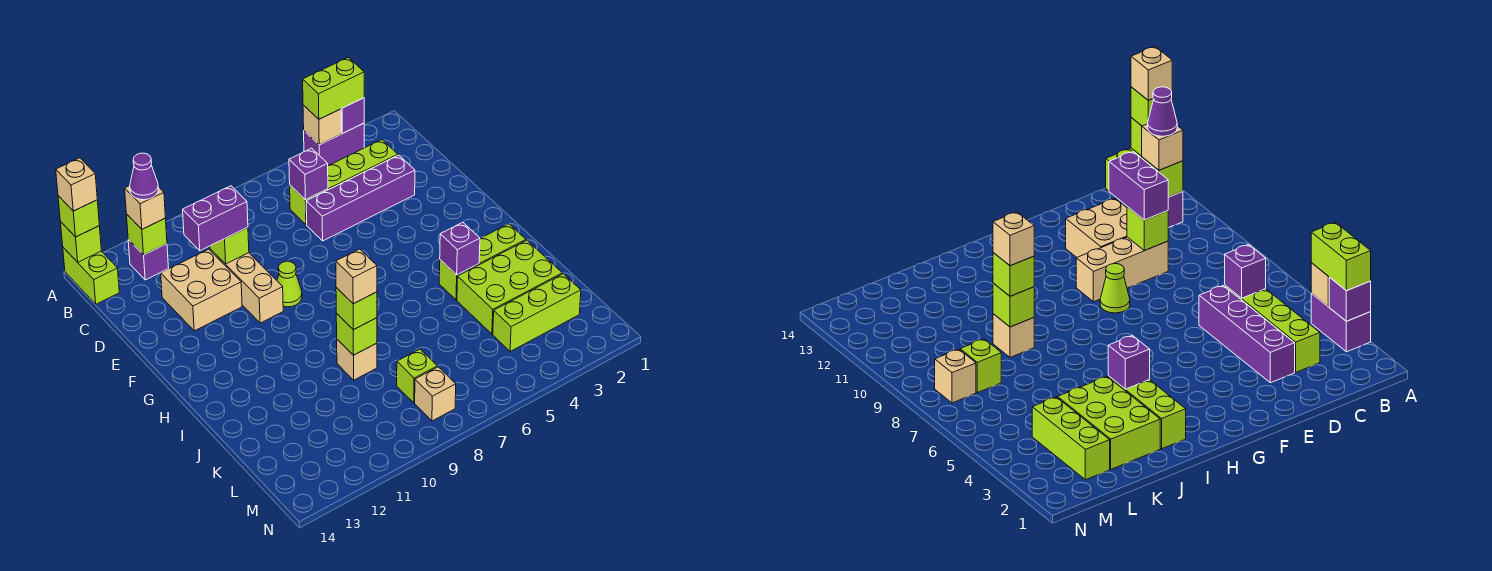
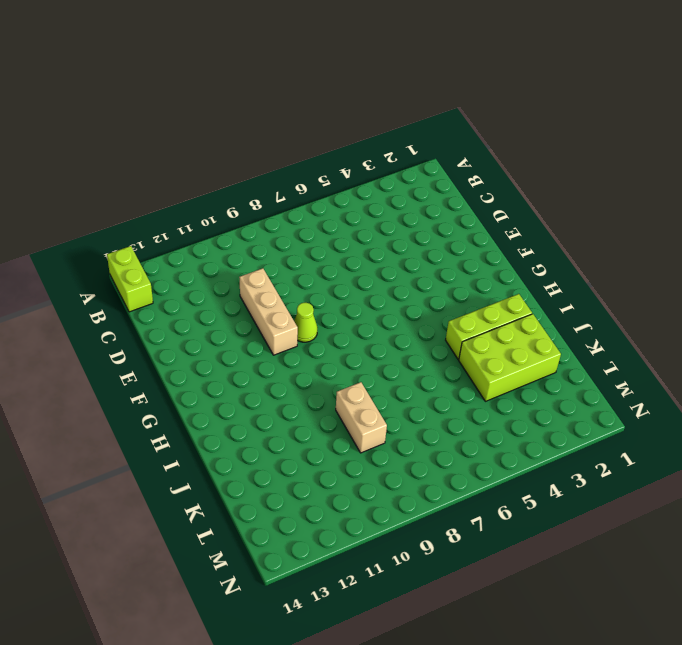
tan 1x2 brick [336,382,387,453] -> tan 1x1 brick [337,339,377,380]
none -> purple 1x2 brick [304,123,364,166]
none -> purple 1x1 brick [128,240,169,280]
none -> lime 1x4 brick [290,140,398,225]
none -> purple 1x4 brick [306,155,415,241]

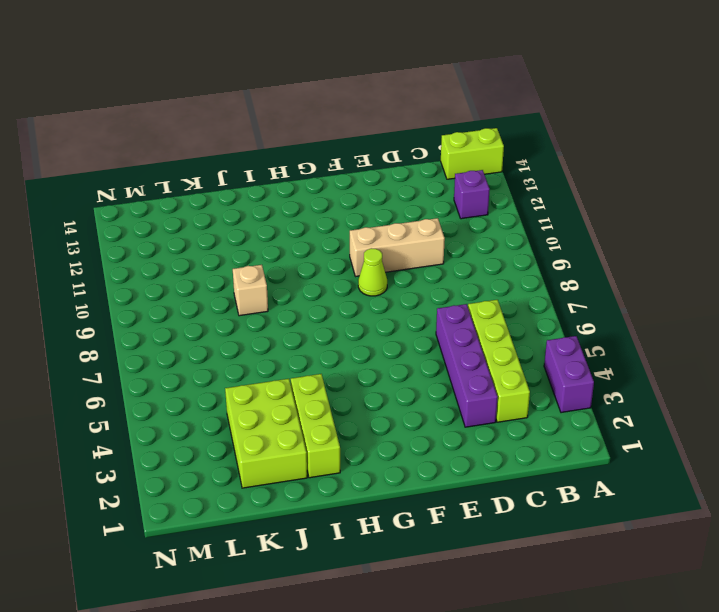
none -> tan 2x2 brick [161,249,242,331]
none -> lime 1x3 brick [493,274,581,352]
none -> lime 1x1 brick [397,349,437,403]
none -> tan 1x1 brick [415,367,456,421]

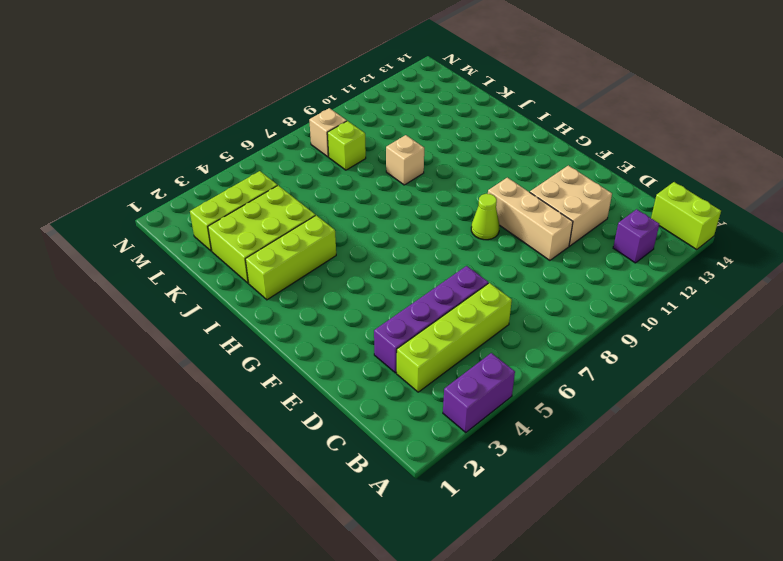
none -> purple 1x1 brick [341,98,364,134]
none -> tan 1x1 brick [303,105,341,145]
none -> lime 1x1 brick [61,222,101,262]
none -> lime 1x1 brick [126,214,167,255]

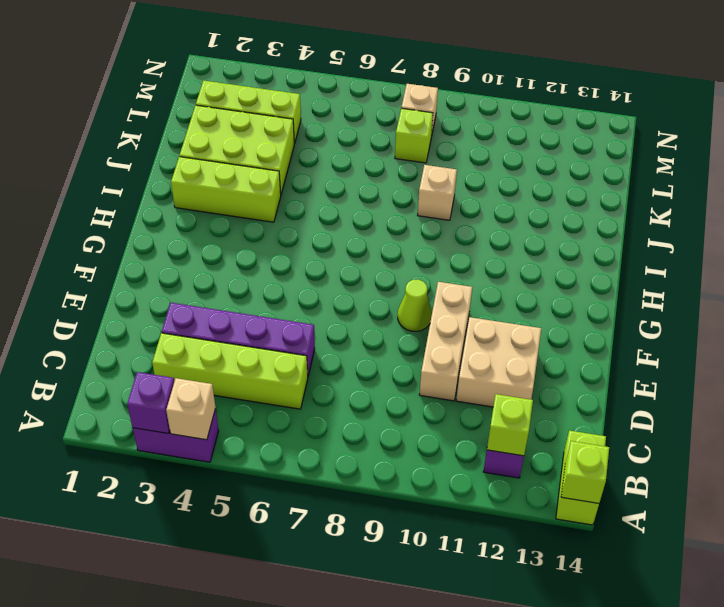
none -> purple 1x1 brick [289,148,328,200]
none -> lime 1x1 brick [210,227,249,264]
none -> purple 1x1 brick [440,222,480,275]
none -> lime 1x1 brick [336,313,377,355]

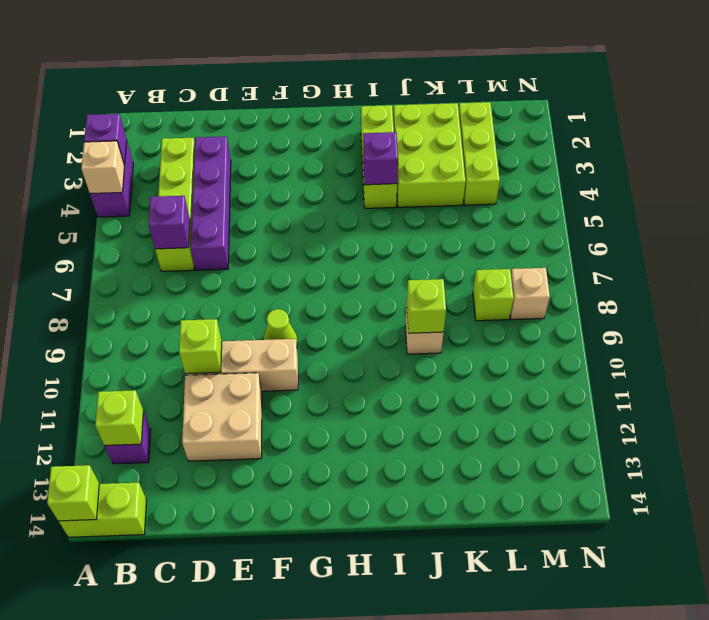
none -> lime 1x2 brick [303,57,364,119]
none -> lime 1x1 brick [58,196,99,237]
none -> tan 1x1 brick [125,186,165,229]
none -> purple 1x2 brick [183,186,248,251]

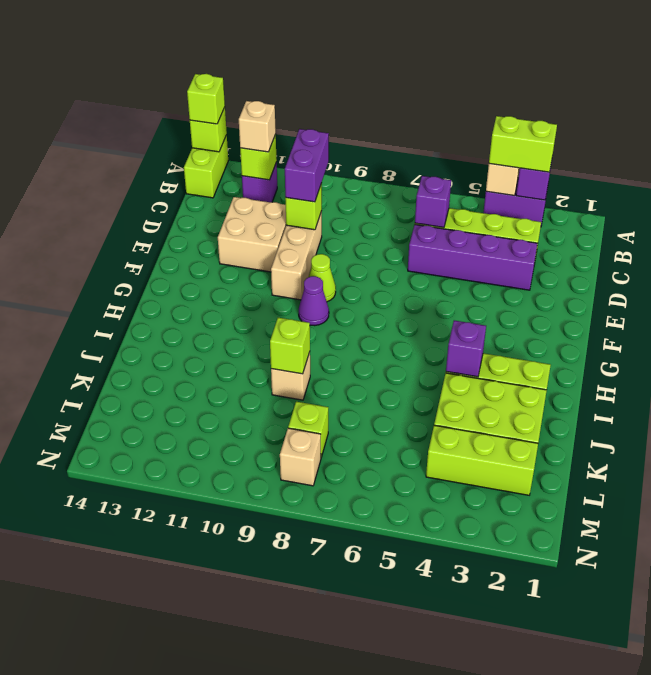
purple 1x2 brick [285,129,329,202] -> purple 1x2 brick turned to [183,186,248,251]
purple 1x1 cone [299,276,329,326] -> purple 1x1 cone moved to [130,153,158,200]
none -> lime 1x1 brick [336,288,377,330]
none -> tan 1x1 brick [56,158,97,211]
none -> tan 1x1 brick [336,249,377,304]

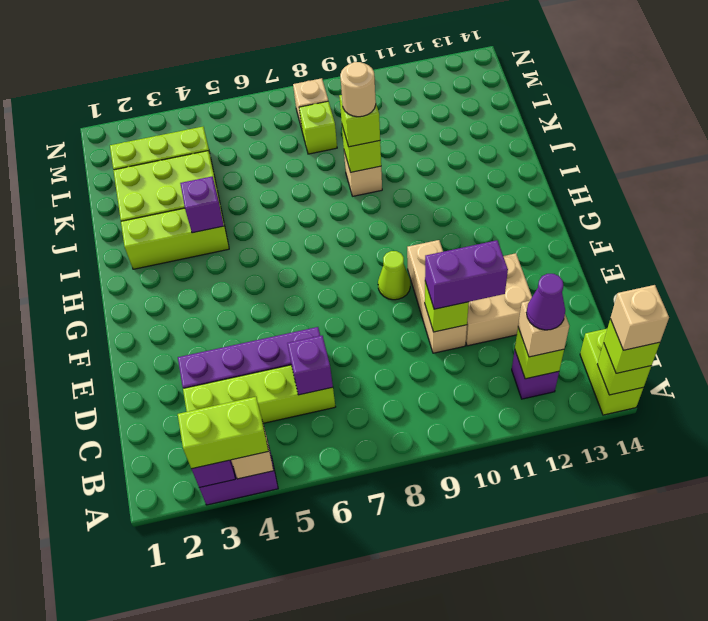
tan 1x1 round brick [340,62,376,117] -> tan 1x1 brick [336,249,377,304]

